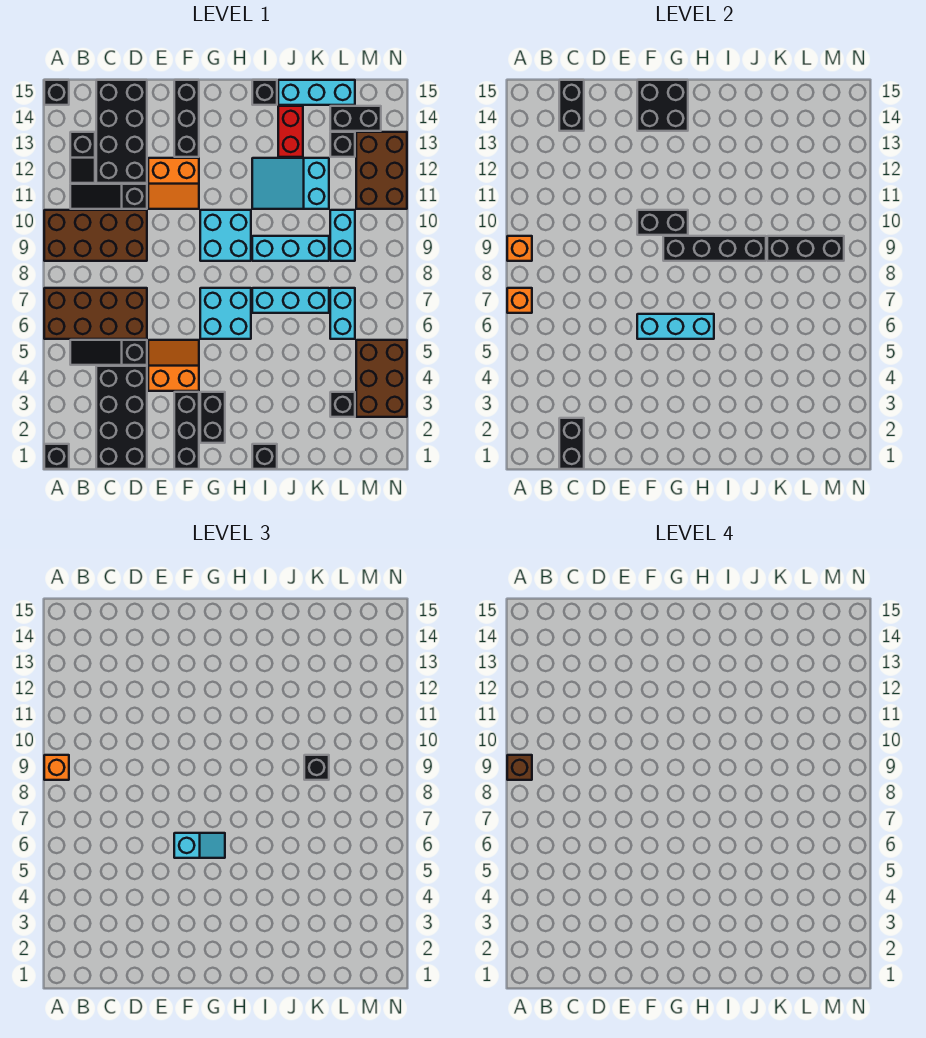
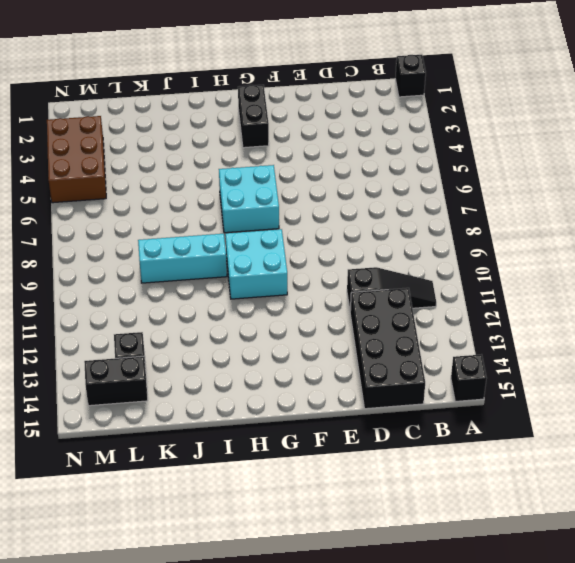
none -> brown 2x4 brick [44,288,147,339]
none -> brown 2x4 brick [44,210,147,261]
none -> black 1x3 slope [70,340,147,365]
none -> black 1x2 slope [70,132,95,183]

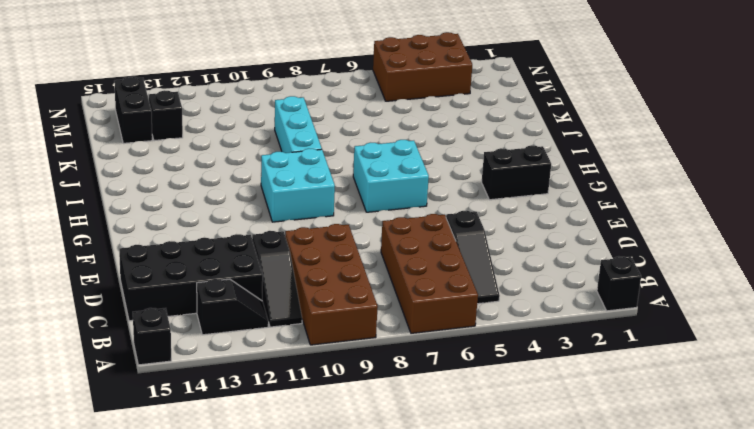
none -> black 2x4 brick [96,366,147,469]
none -> orange 2x2 slope [148,340,199,391]
none -> orange 2x2 slope [148,158,199,209]
none -> black 1x3 brick [174,392,199,469]

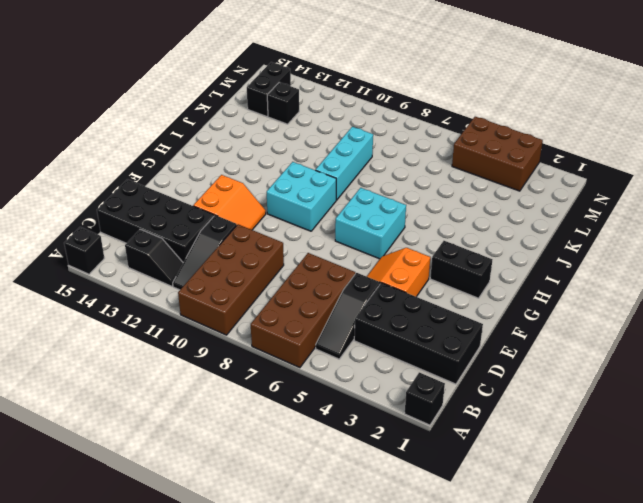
none -> black 1x3 brick [174,392,199,469]
none -> black 1x3 brick [174,80,199,157]
none -> black 1x1 brick [252,444,277,469]
none -> cyan 1x3 brick [252,288,329,313]

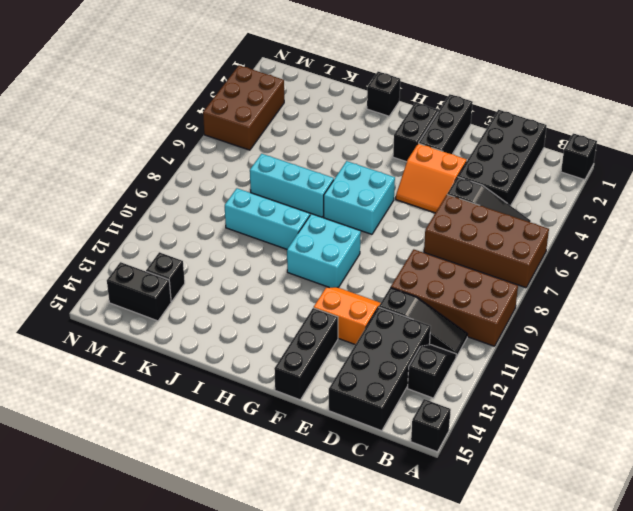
none -> cyan 2x3 slope [252,158,329,209]
none -> black 1x1 brick [252,80,277,105]
none -> red 1x2 brick [278,106,303,157]
none -> cyan 1x3 brick [278,80,355,105]

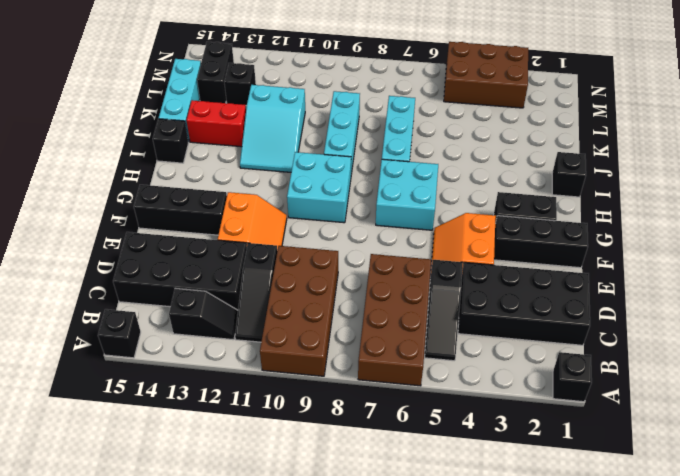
none -> black 1x1 brick [330,392,355,417]
none -> cyan 1x2 brick [330,288,355,339]
none -> cyan 1x2 brick [330,210,355,261]
none -> brown 2x3 brick [356,132,407,209]

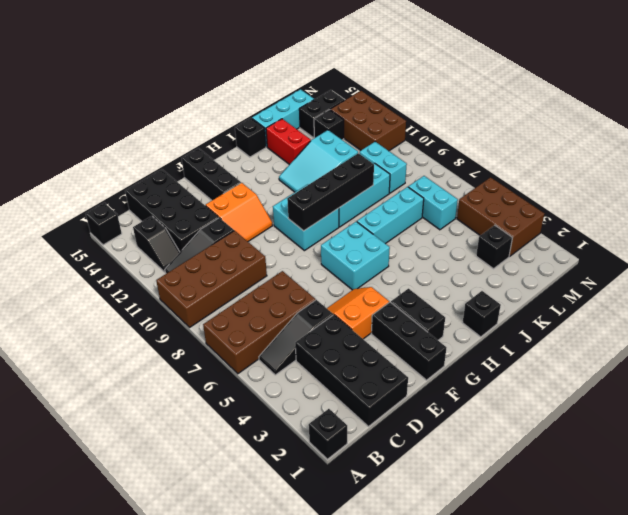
none -> orange 1x1 brick [507,288,532,313]
none -> orange 1x1 brick [507,236,532,261]
none -> black 1x2 brick [559,418,584,469]
none -> black 1x2 brick [559,80,584,131]

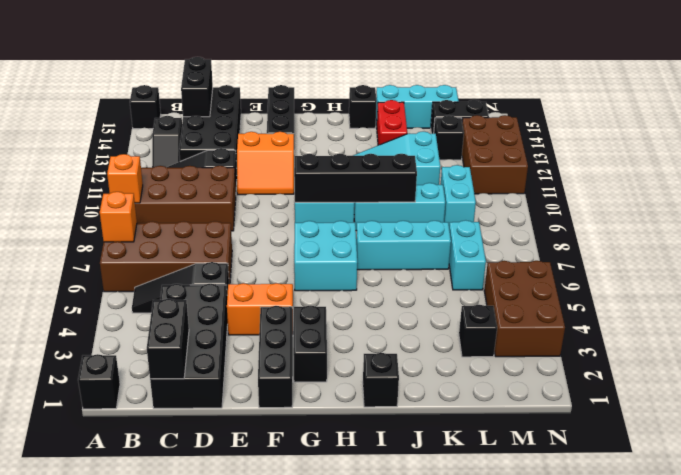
none -> cyan 1x3 brick [637,314,714,339]
none -> black 1x2 brick [637,210,688,235]
none -> black 2x2 brick [637,80,688,131]
none -> black 1x3 brick [767,236,844,261]

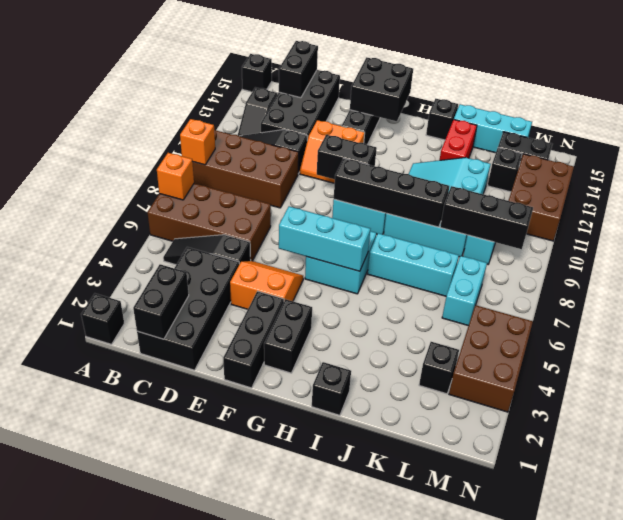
none -> orange 1x1 brick [44,755,69,780]
none -> cyan 1x2 slope [174,833,225,858]
none -> black 1x1 brick [304,755,329,780]
none -> brown 1x1 brick [507,755,532,780]

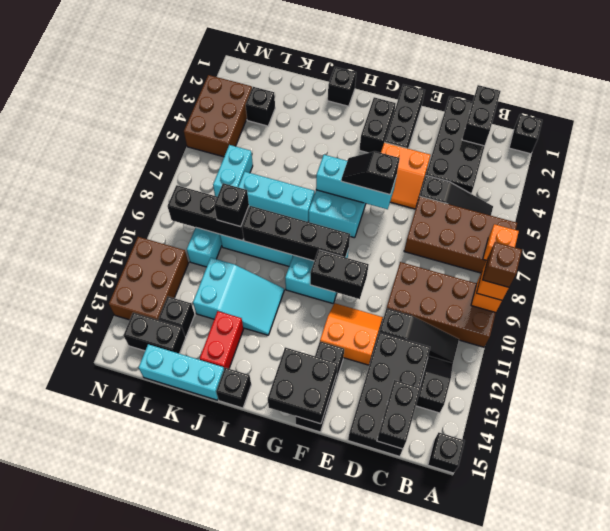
black 1x2 slope [341,151,400,195] -> cyan 1x2 slope [174,833,225,858]

